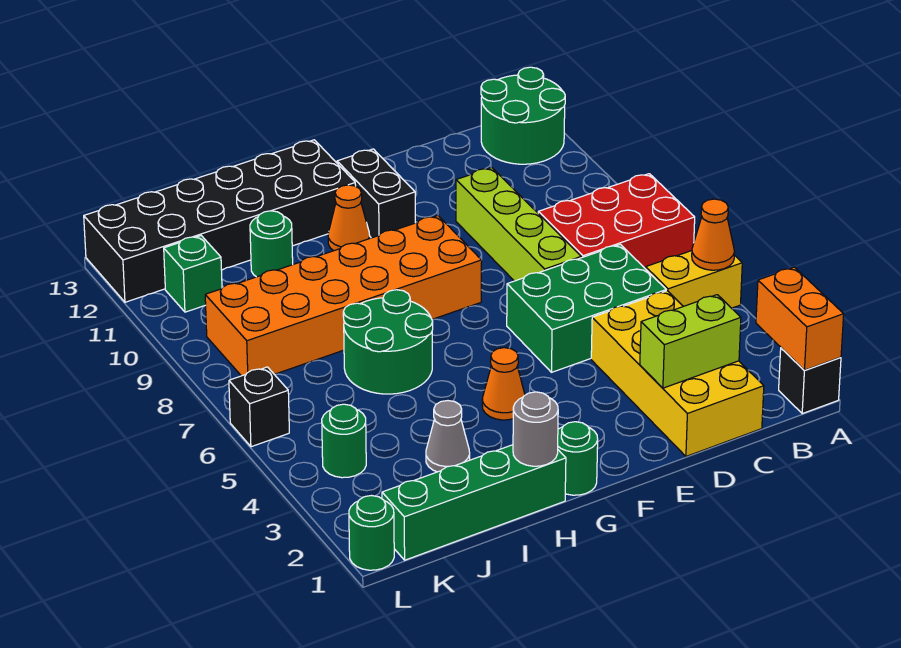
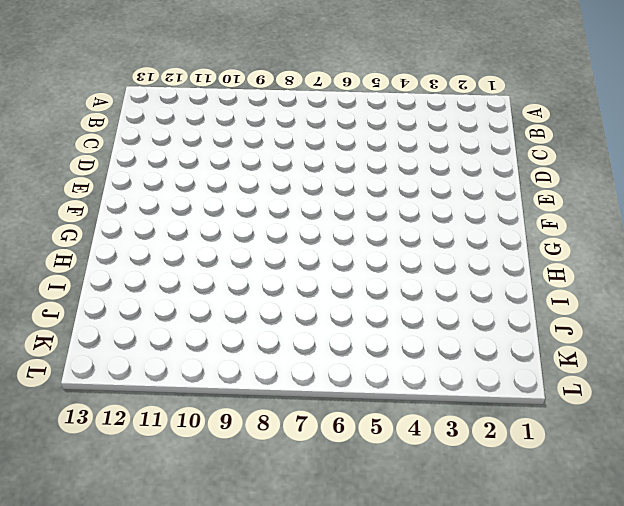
none -> black 1x1 brick [779,348,841,414]
none -> yellow 1x2 brick [646,251,742,308]
none -> red 2x3 brick [538,174,695,269]

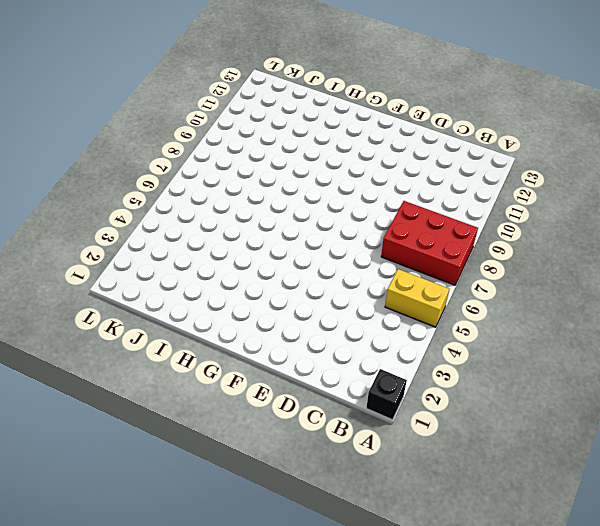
none -> green 2x2 round brick [481,67,565,164]
none -> yellow 2x4 brick [591,291,764,456]
none -> green 2x3 brick [507,244,666,372]

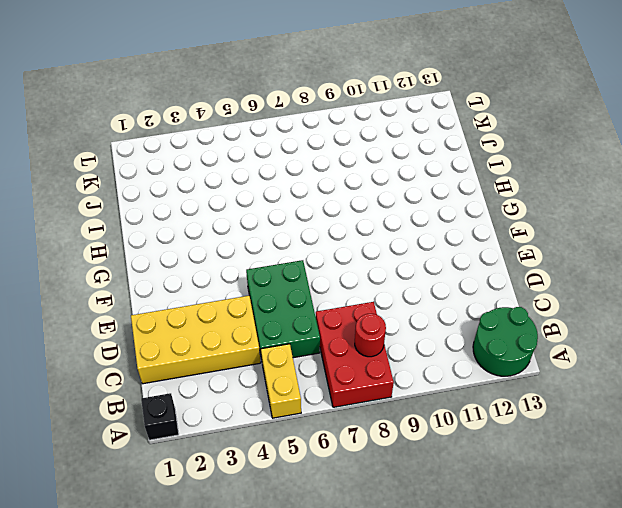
red 1x1 round brick [355,314,386,357] -> none
none -> lime 1x4 brick [456,168,581,281]
none -> orange 2x6 brick [205,216,482,376]
none -> black 1x2 brick [337,149,415,238]

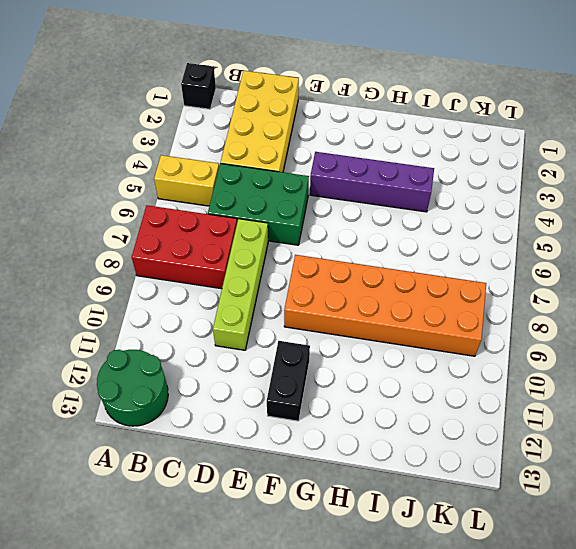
purple 1x4 brick [310,152,434,212] -> orange 1x1 cone [482,348,525,420]
none -> green 1x1 round brick [558,422,598,495]
none -> orange 1x1 cone [328,185,370,251]
none -> black 2x6 brick [84,140,356,302]

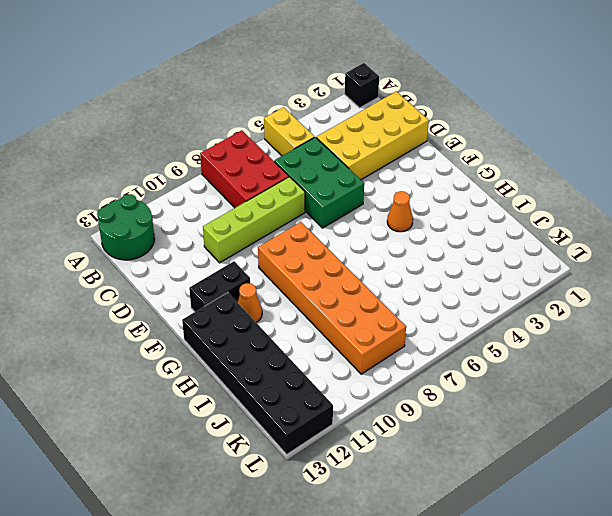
none -> green 1x1 round brick [558,422,598,495]
none -> green 1x4 brick [382,445,566,560]
none -> green 2x2 round brick [343,290,433,394]

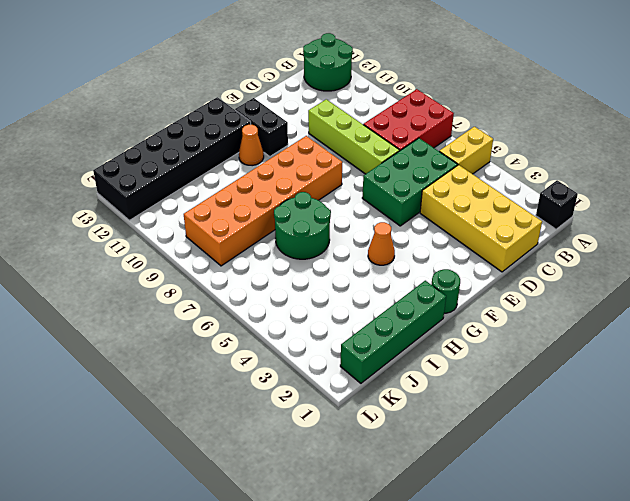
none -> grey 1x1 cone [426,401,470,472]
none -> green 1x1 round brick [250,211,293,277]
none -> green 1x1 round brick [322,404,366,478]

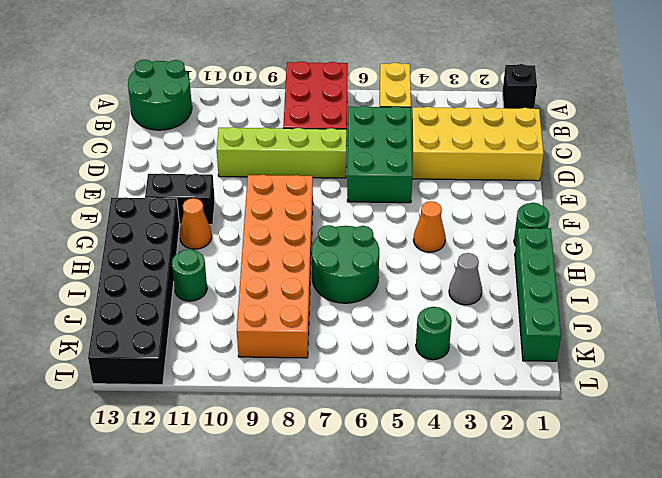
none -> green 1x1 brick [164,236,222,312]
none -> green 1x1 round brick [349,496,394,570]
none -> black 1x1 brick [229,367,289,447]

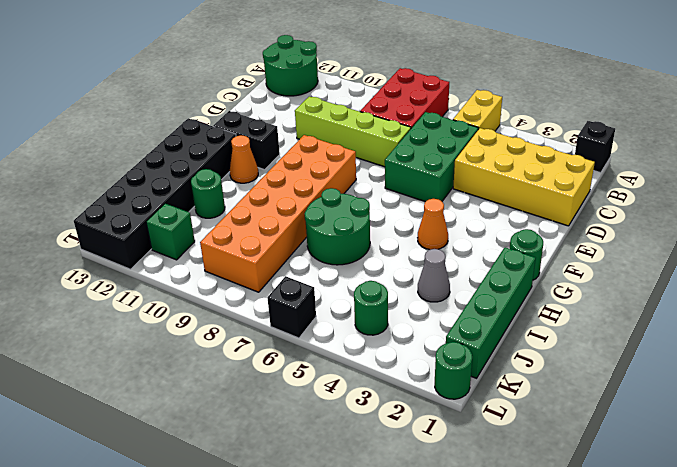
none -> orange 1x2 brick [756,267,844,370]
none -> orange 1x1 cone [692,199,734,270]
none -> lime 1x2 brick [640,295,741,388]

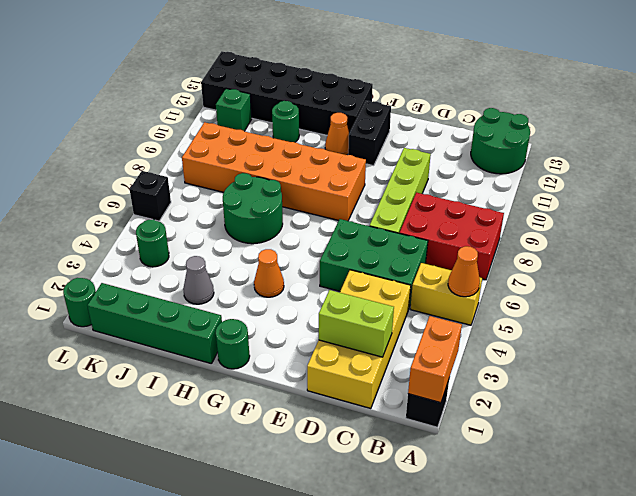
none -> grey 1x1 round brick [513,392,558,466]

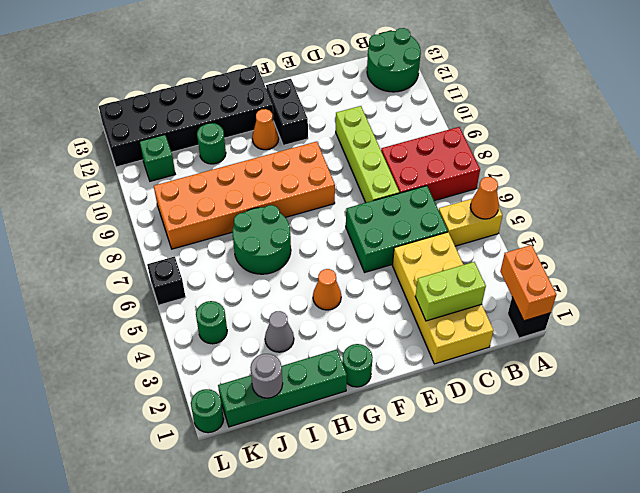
grey 1x1 round brick [250,354,283,398] -> grey 1x1 round brick moved to [513,392,558,466]

